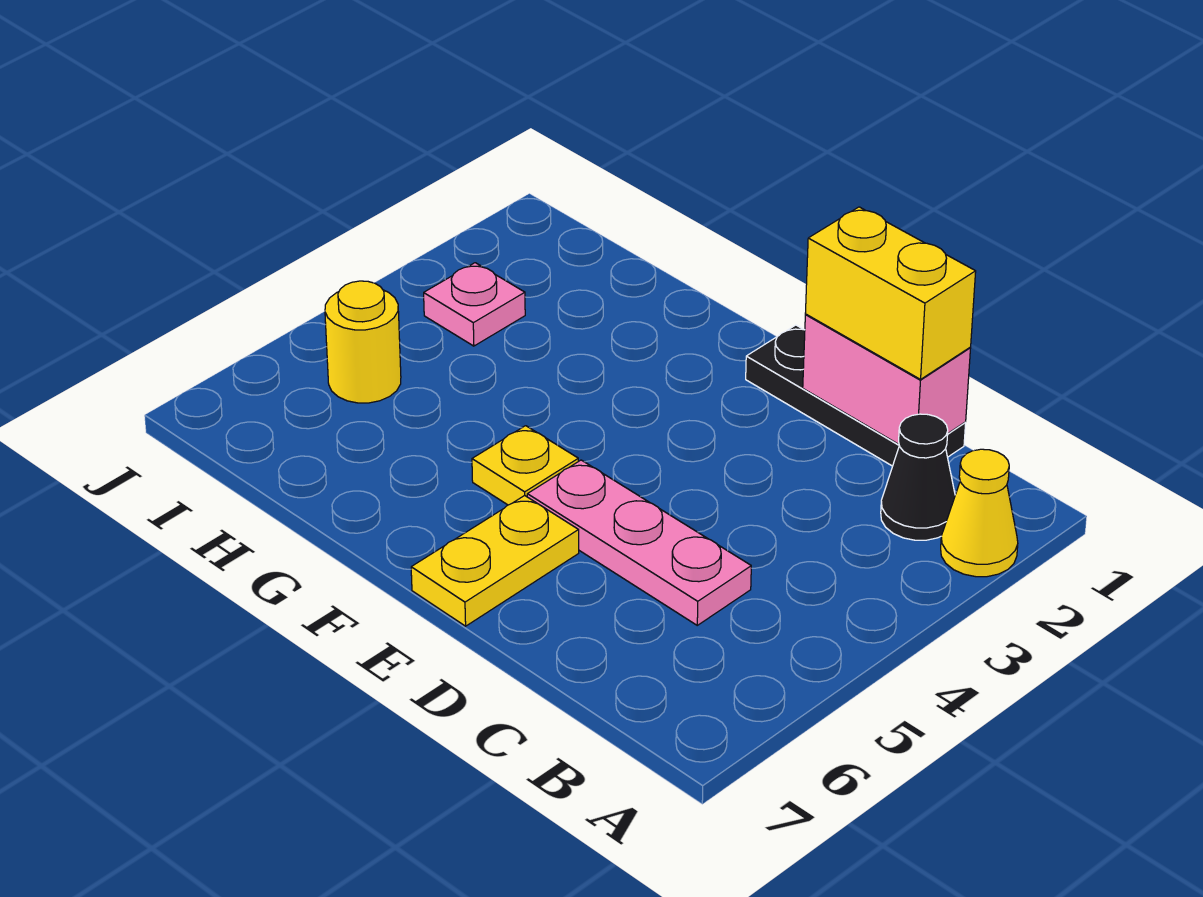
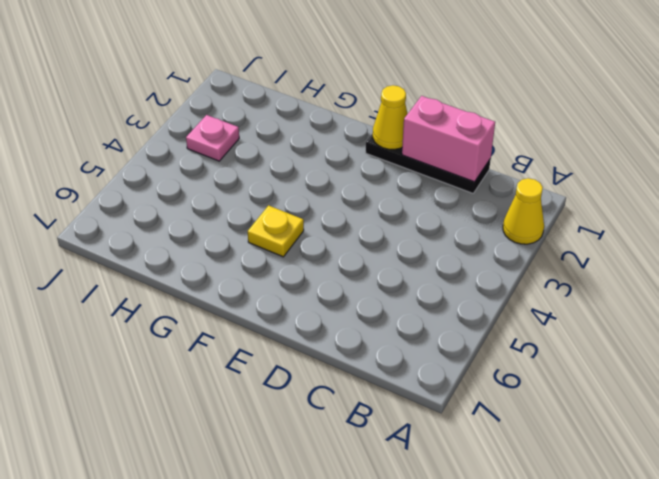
yellow 1x1 cone [373,85,408,149] -> none
none -> black 1x1 cone [881,414,955,540]
none -> pink 1x3 plate [527,460,751,625]

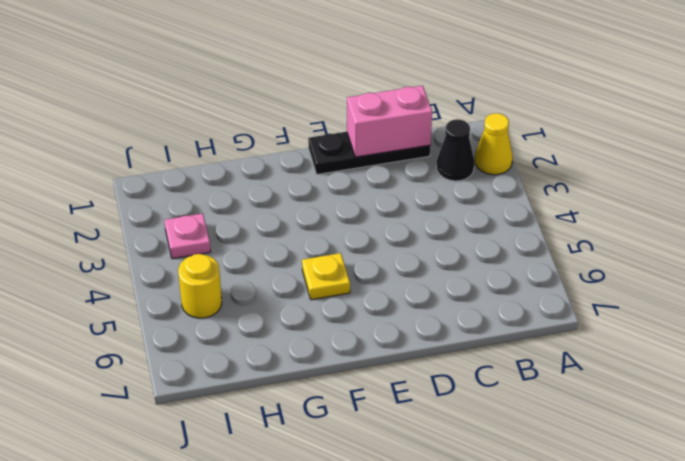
none -> pink 1x3 plate [527,460,751,625]
none -> yellow 1x2 plate [411,496,579,626]

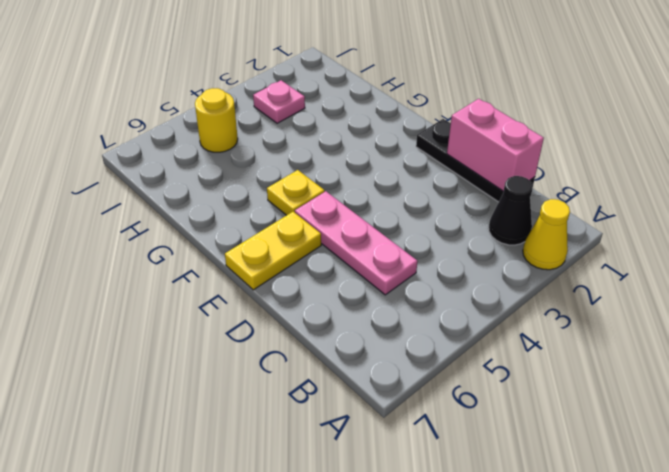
none -> yellow 1x2 brick [805,207,976,379]

